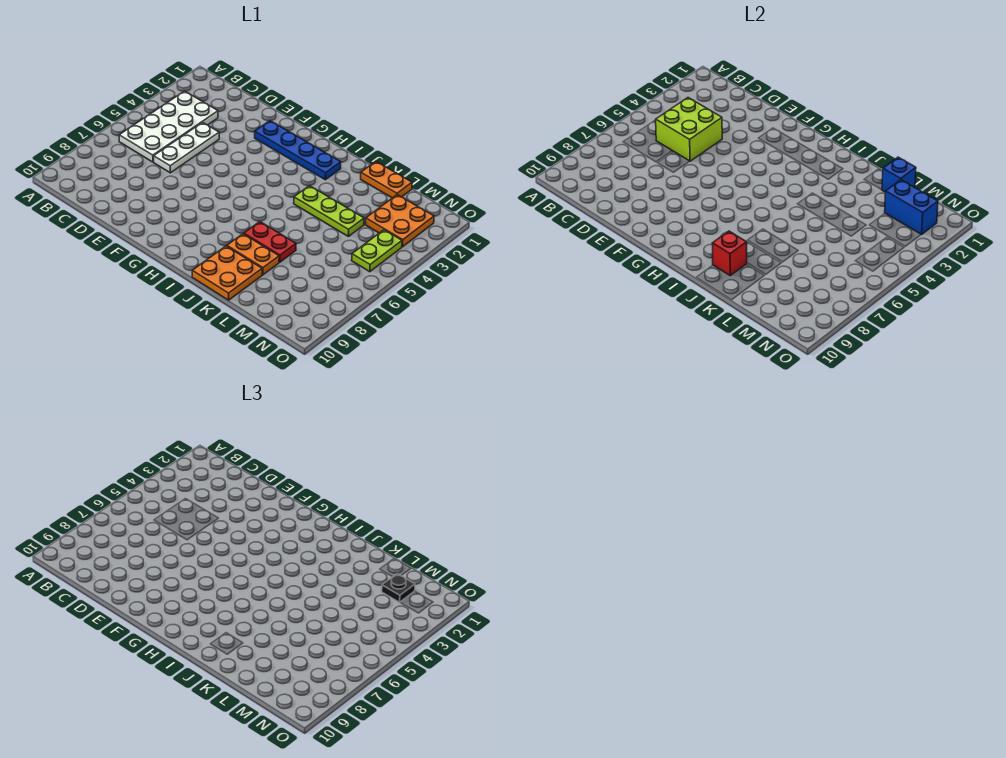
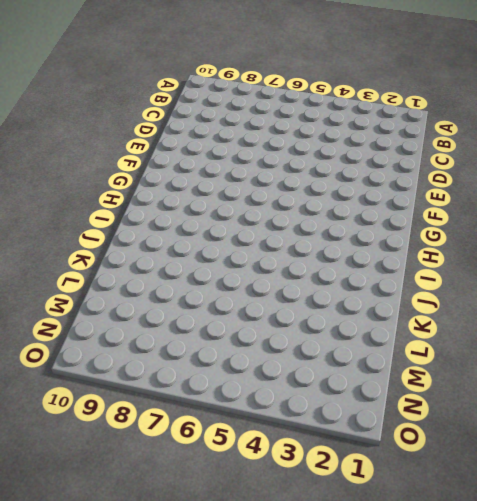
none -> white 2x4 plate [119,91,218,162]
none -> white 1x3 plate [154,122,219,173]
none -> blue 1x4 plate [255,121,341,180]

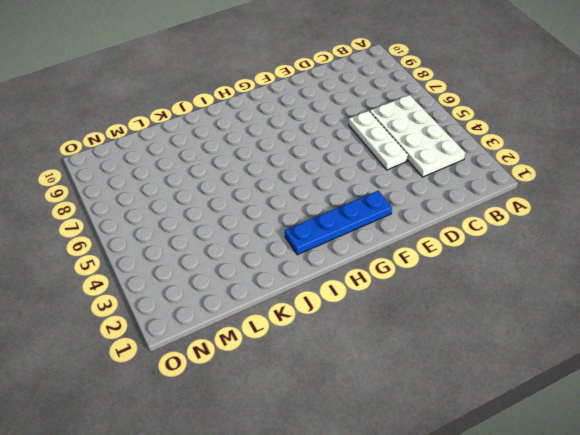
none -> lime 1x3 plate [294,186,364,236]
none -> red 1x2 plate [244,222,296,262]
none -> orange 1x2 plate [227,234,279,275]

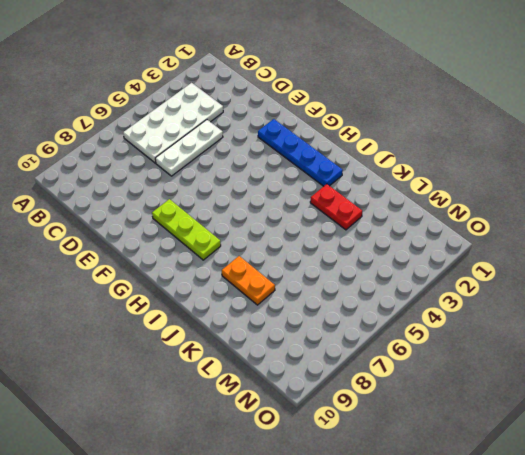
lime 1x3 plate [152,199,221,260] -> lime 1x3 plate moved to [294,186,364,236]
red 1x2 plate [310,184,362,230] -> red 1x2 plate moved to [244,222,296,262]
none -> orange 2x2 plate [192,246,262,300]
none -> orange 1x2 plate [361,162,412,198]
none -> orange 2x2 plate [366,195,434,247]

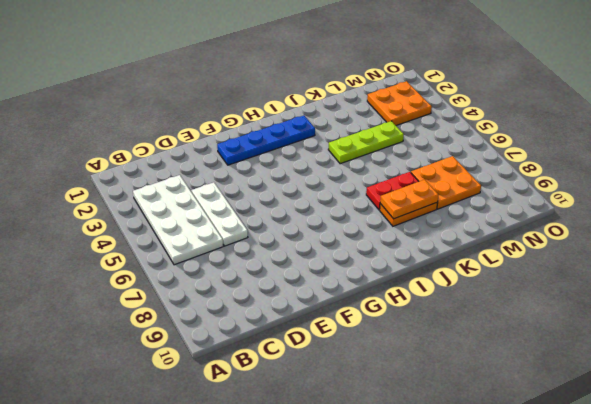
orange 1x2 plate [380,179,439,219] -> orange 1x2 plate moved to [361,162,412,198]
orange 2x2 plate [411,156,481,209] -> orange 2x2 plate moved to [192,246,262,300]
none -> lime 1x2 plate [352,230,402,272]
none -> lime 2x2 brick [656,98,722,161]
none -> red 1x1 brick [712,231,747,275]

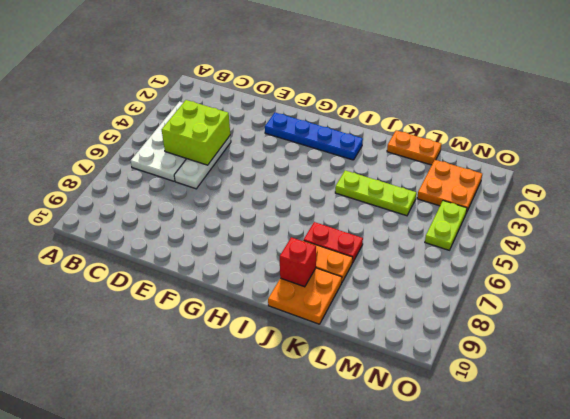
none -> blue 1x1 brick [882,157,916,192]
none -> blue 1x2 brick [885,180,938,235]
none -> black 1x1 plate [382,574,415,602]

